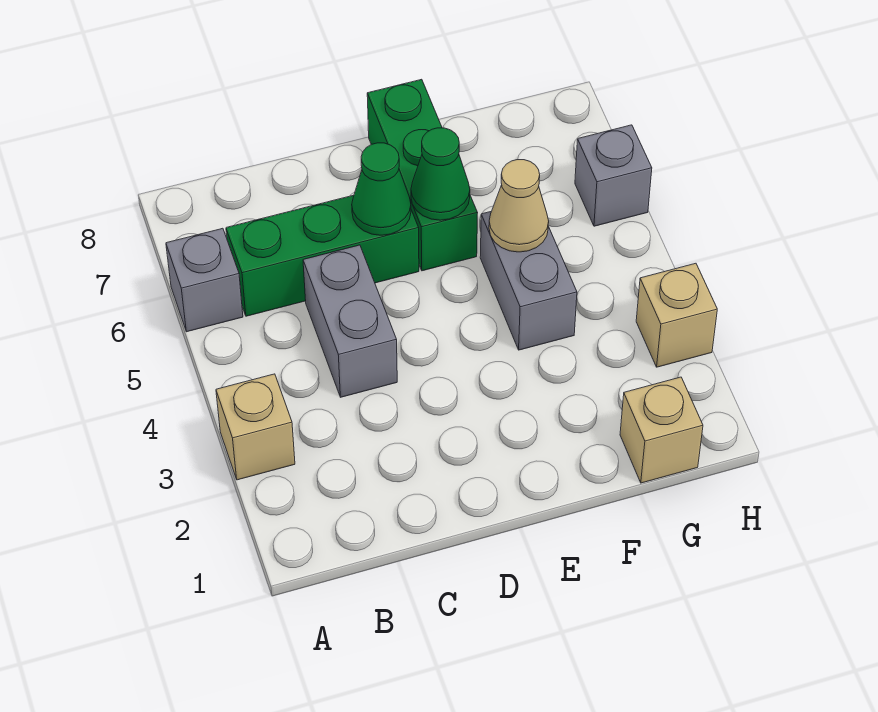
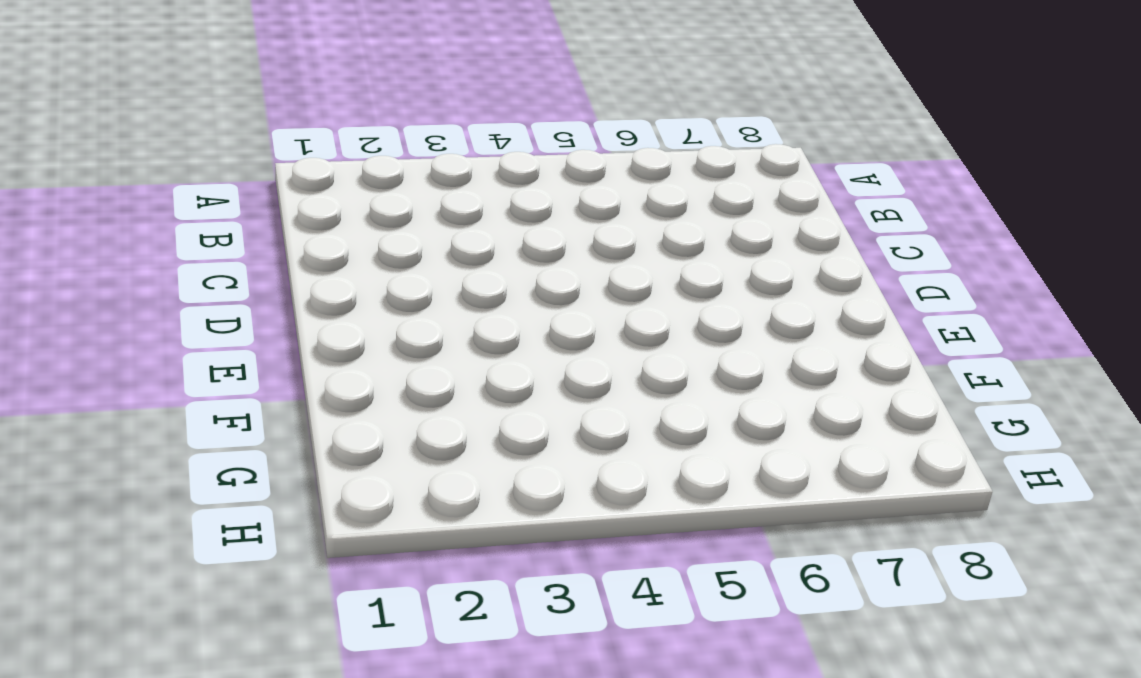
none -> tan 1x1 brick [216,374,295,480]
none -> grey 1x1 brick [166,228,243,332]
none -> green 1x3 brick [226,195,419,316]

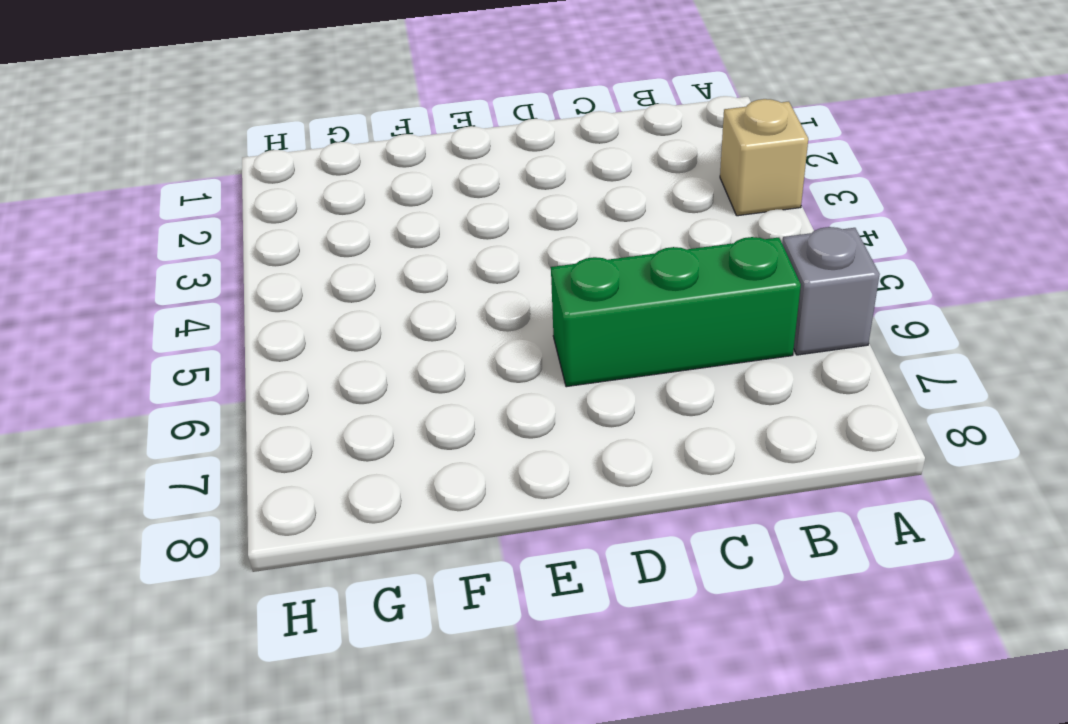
none -> grey 1x2 brick [303,245,397,397]
none -> green 1x3 brick [367,79,477,271]
none -> grey 1x2 brick [480,212,577,350]

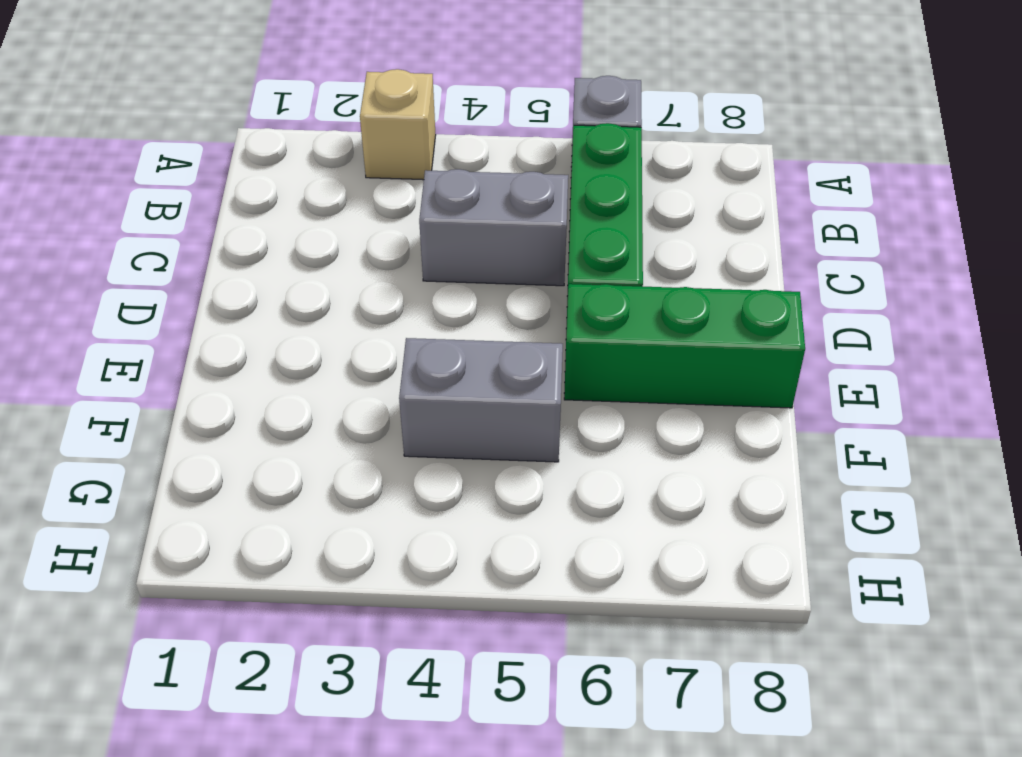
none -> tan 1x1 brick [620,377,703,483]
none -> tan 1x1 brick [636,263,717,367]
none -> grey 1x1 brick [575,125,652,226]

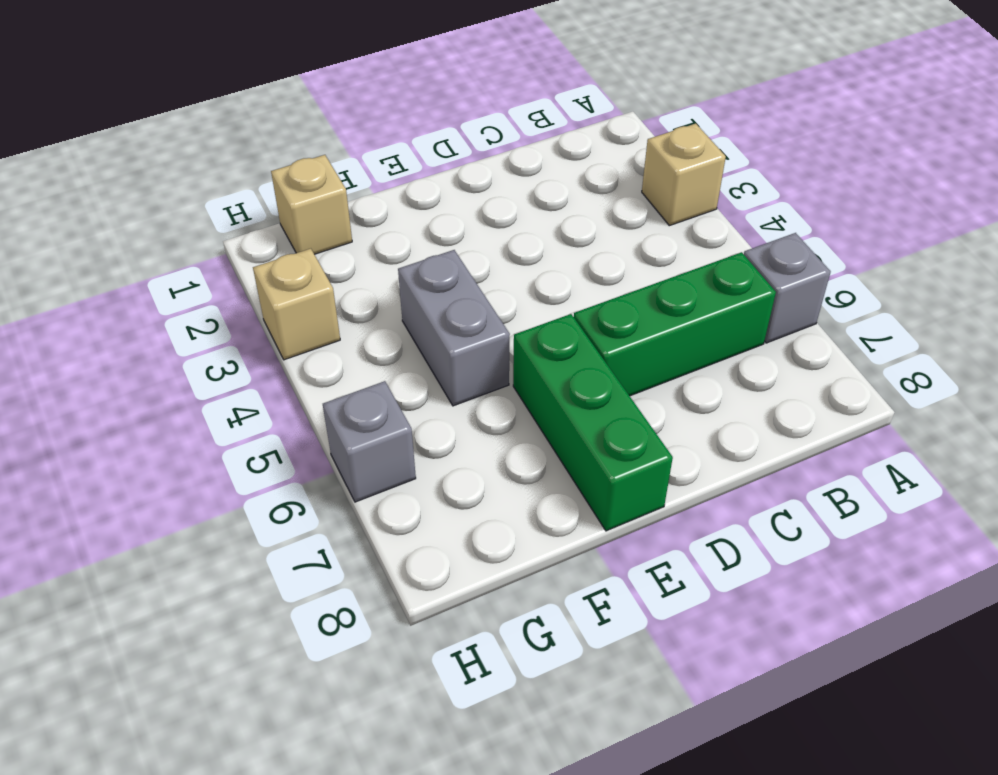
none -> grey 1x2 brick [303,245,397,397]
none -> green 1x1 cone [352,143,411,235]
none -> green 1x1 cone [411,128,470,220]

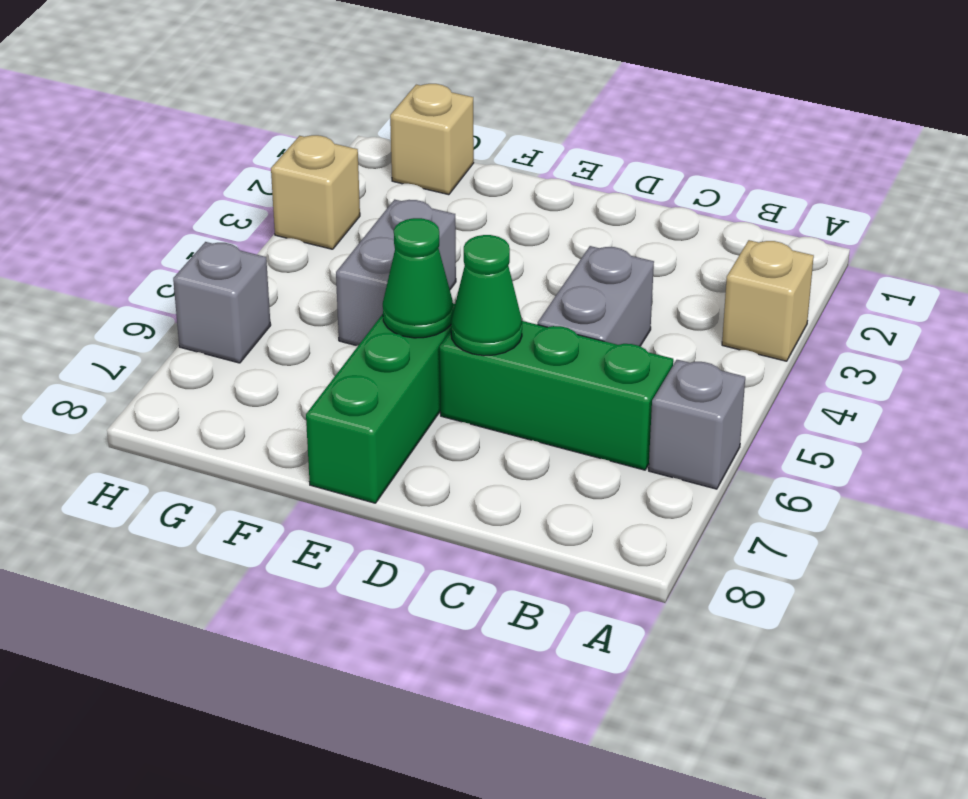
none -> tan 1x1 cone [489,160,549,252]

